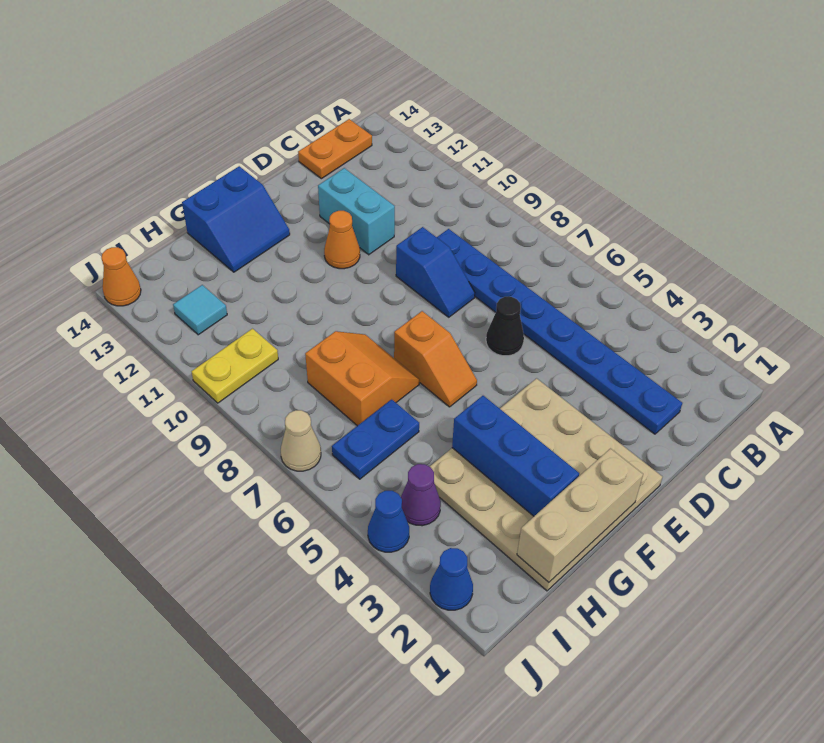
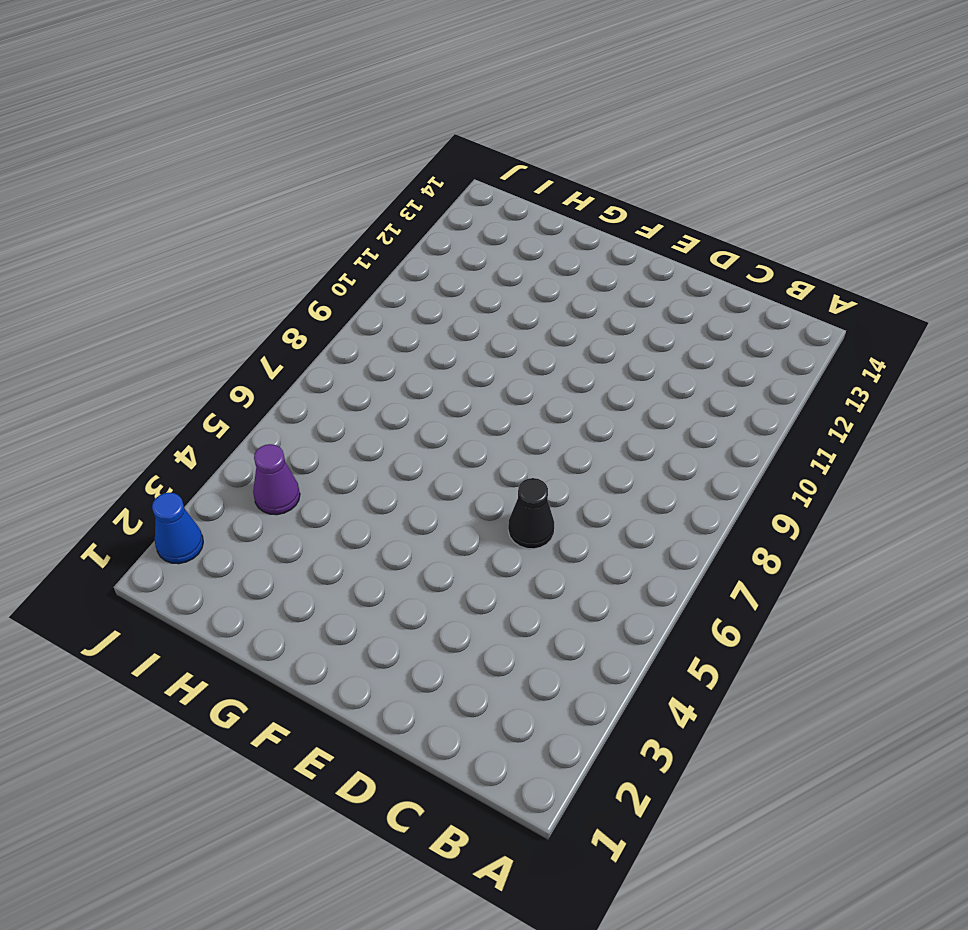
none -> orange 1x2 plate [298,119,372,179]
none -> blue 1x8 plate [437,229,682,434]
none -> blue 1x2 slope [396,227,475,317]

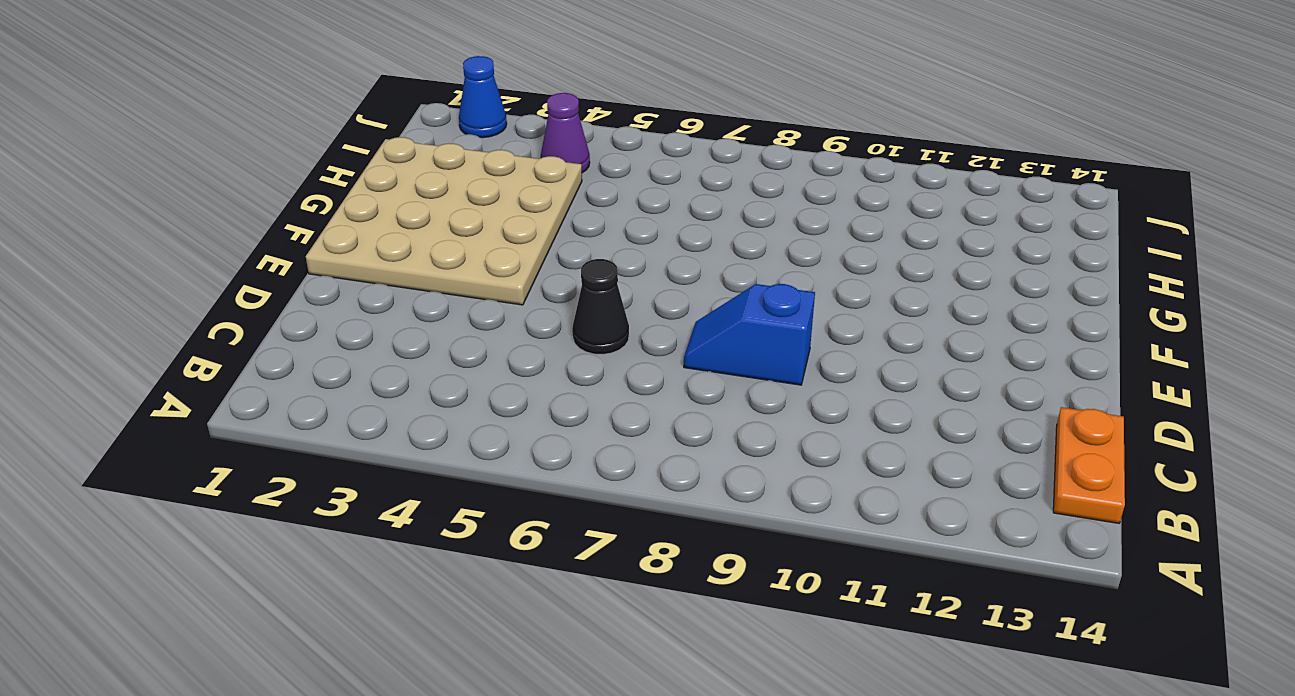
none -> blue 1x8 plate [437,229,682,434]
none -> cyan 1x2 brick [318,168,395,255]
none -> orange 1x1 cone [324,211,360,269]

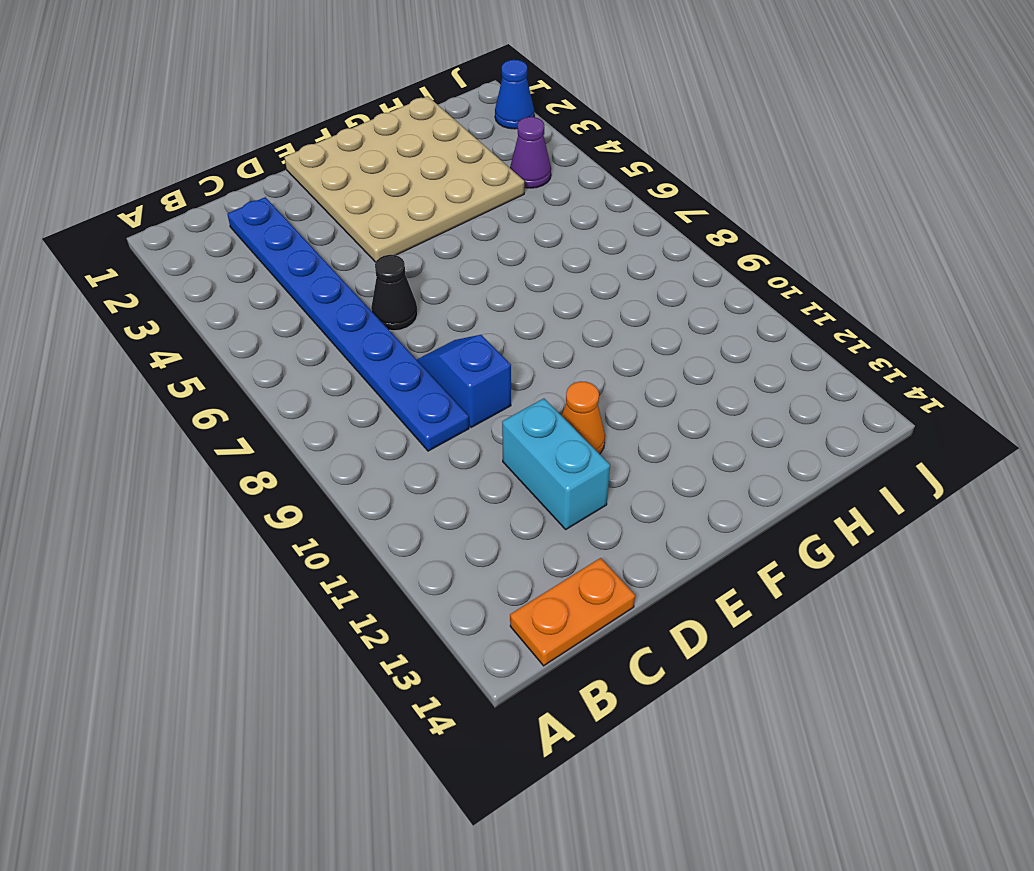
none -> orange 1x2 slope [394,311,477,407]
none -> blue 2x2 slope [182,166,290,272]
none -> orange 2x2 slope [305,331,420,426]

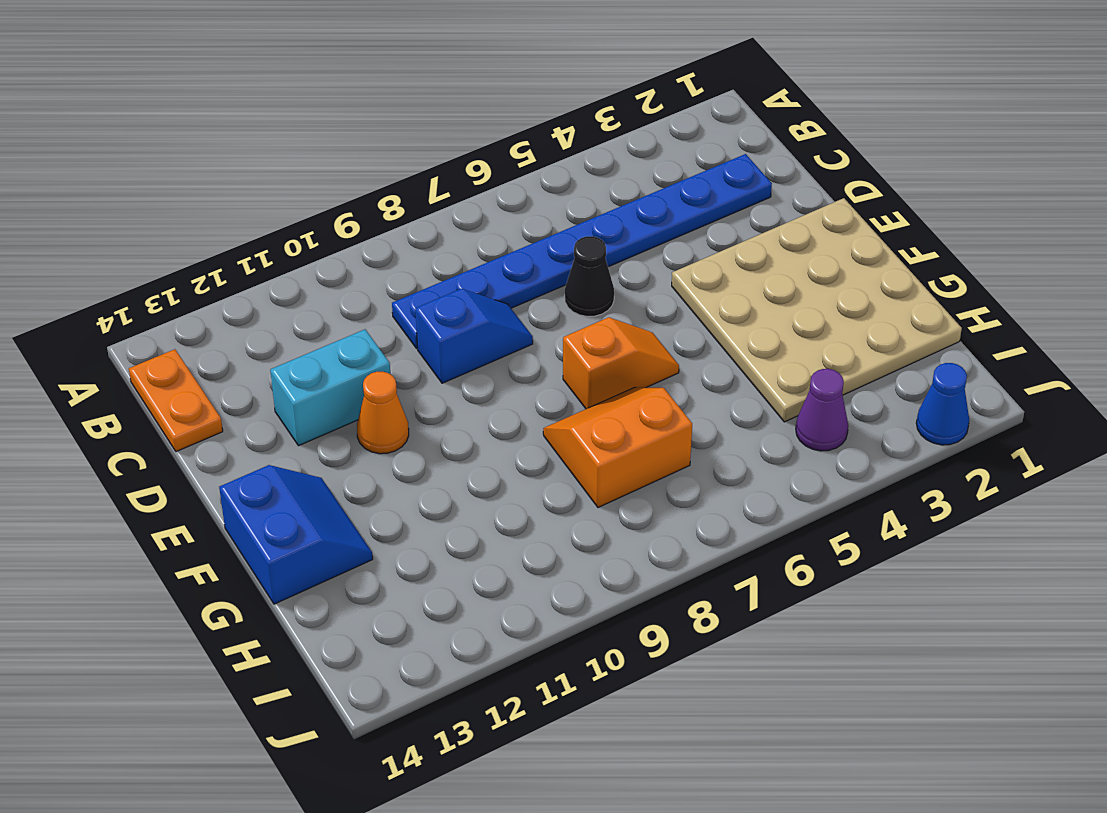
none -> blue 1x2 plate [332,399,419,479]
none -> yellow 1x2 plate [192,329,278,403]
none -> cyan 1x1 tile [173,285,227,335]

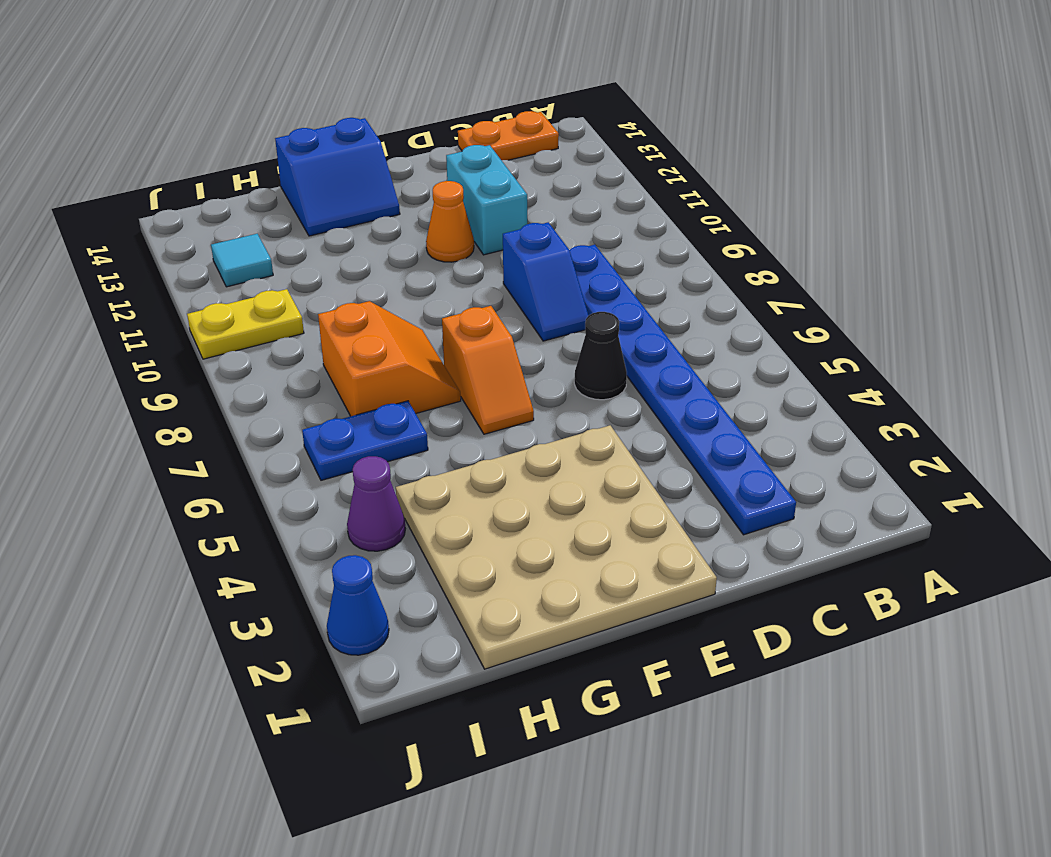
none -> blue 1x1 cone [368,491,409,552]
none -> tan 1x1 cone [281,410,321,471]
none -> orange 1x1 cone [101,247,141,306]

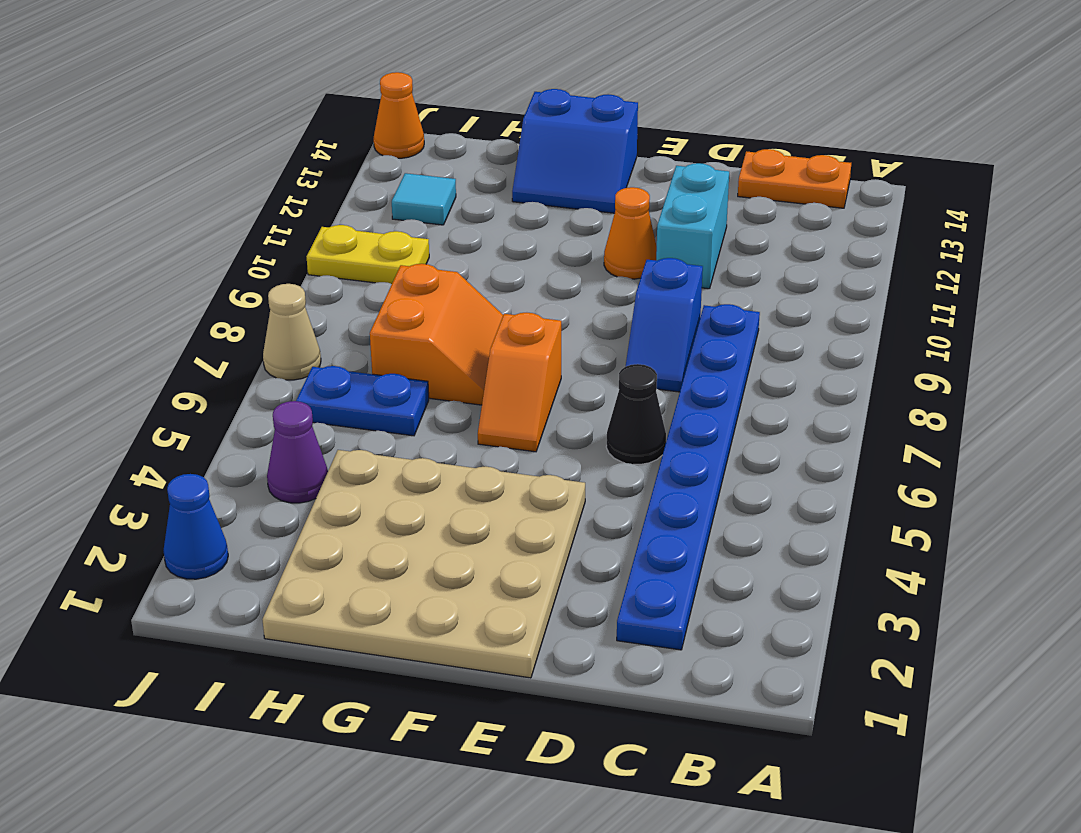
none -> blue 1x1 cone [368,491,409,552]
none -> tan 1x3 brick [517,449,643,583]
none -> blue 1x3 brick [452,396,579,516]

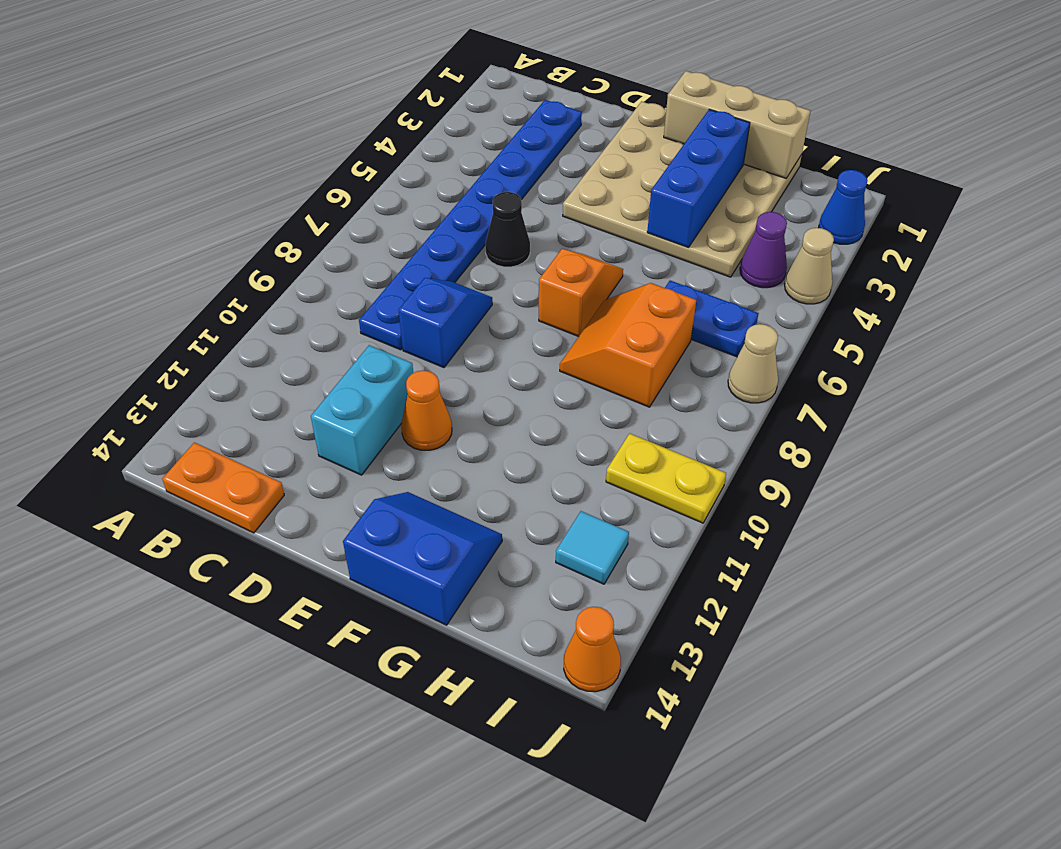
tan 1x1 cone [785,228,834,304] -> blue 1x1 cone [368,491,409,552]

